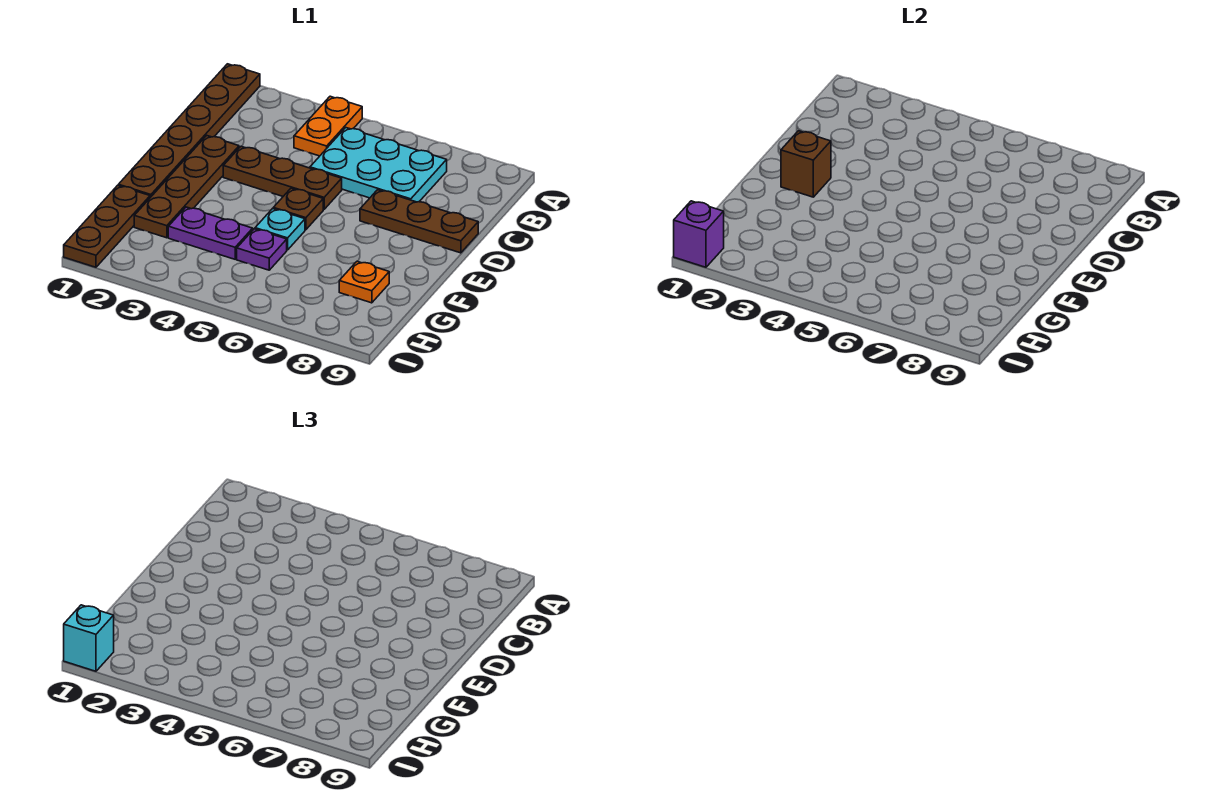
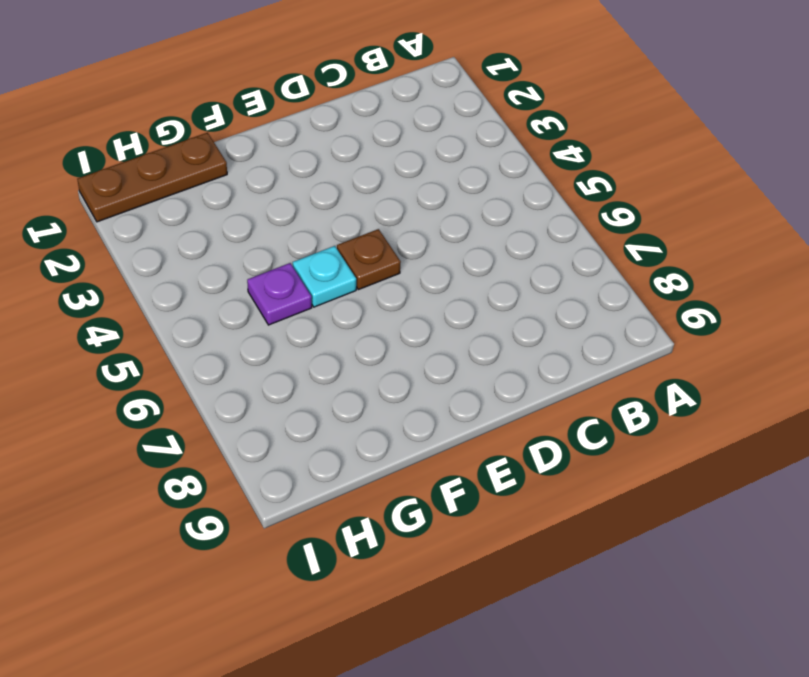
none -> brown 1x6 plate [118,64,260,198]
none -> orange 1x2 plate [294,96,362,156]
none -> cyan 2x3 plate [310,128,447,202]

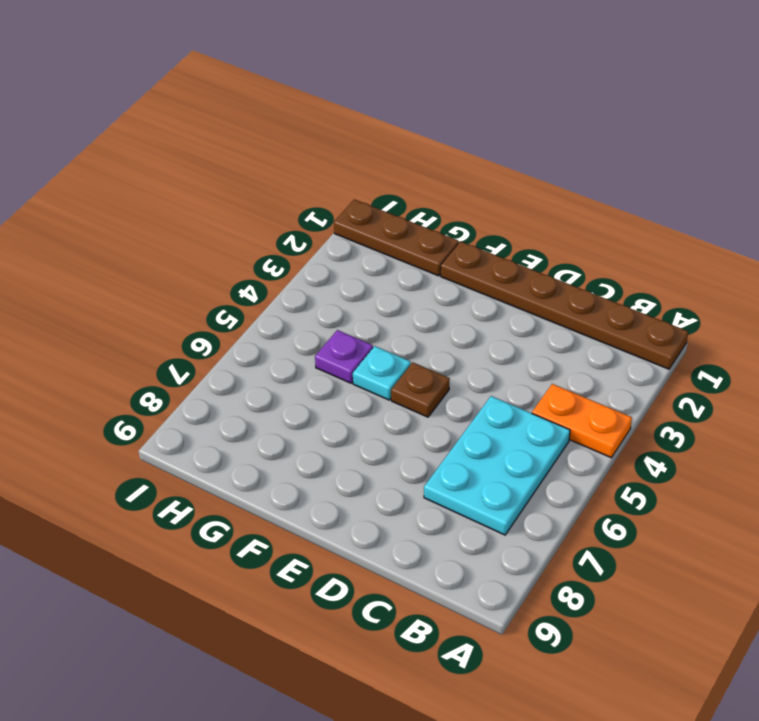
none -> brown 1x4 plate [134,136,239,238]
none -> brown 1x3 plate [223,146,342,209]
none -> brown 1x3 plate [360,190,478,253]

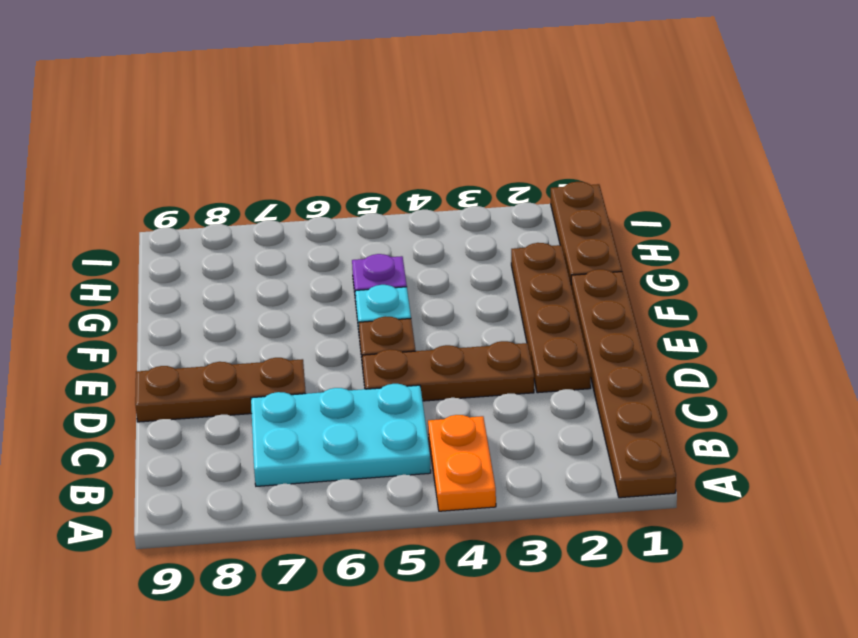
none -> purple 1x2 plate [168,207,253,259]
none -> orange 1x1 plate [339,261,389,303]
none -> brown 1x1 brick [781,131,831,197]

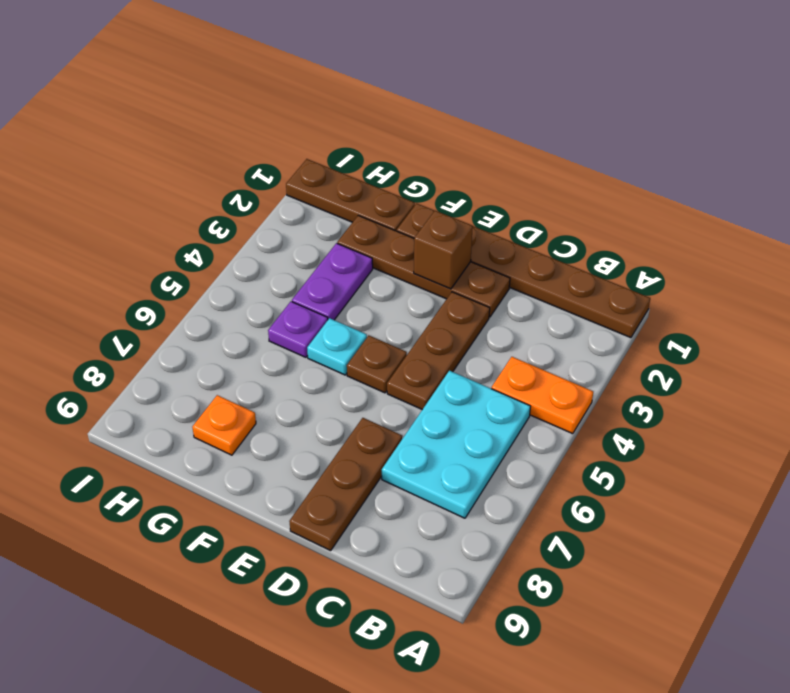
none -> purple 1x1 brick [674,201,724,267]
none -> cyan 1x1 brick [64,605,114,671]

